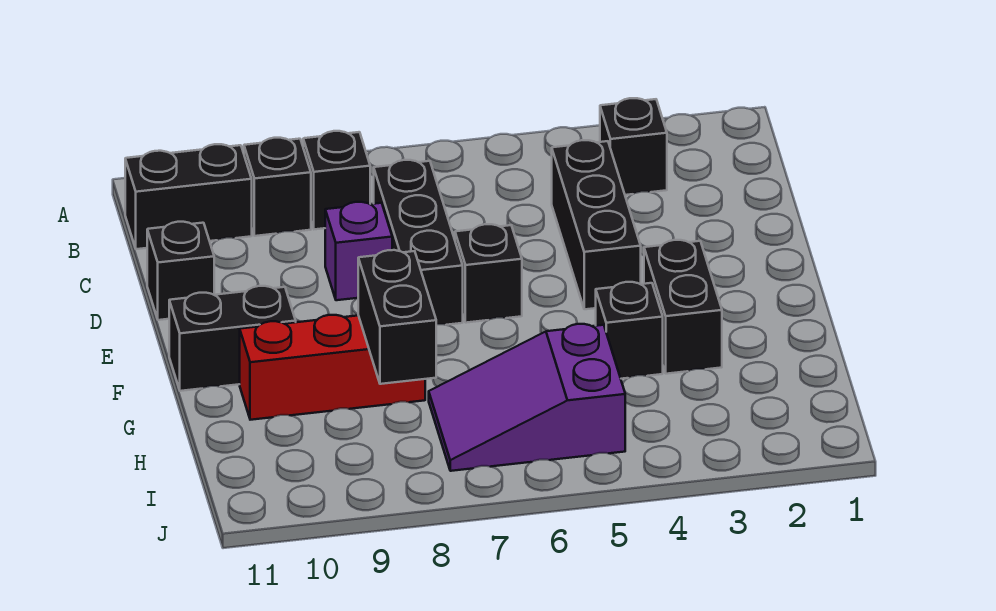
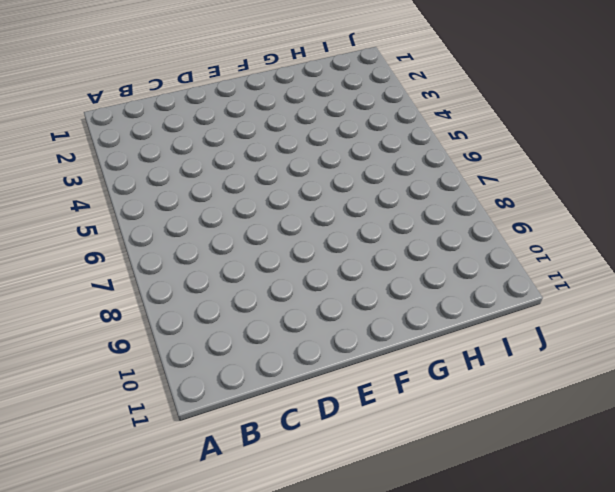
none -> black 1x1 brick [600,98,667,195]
none -> black 1x1 brick [303,131,370,229]
none -> black 1x1 brick [244,138,311,236]

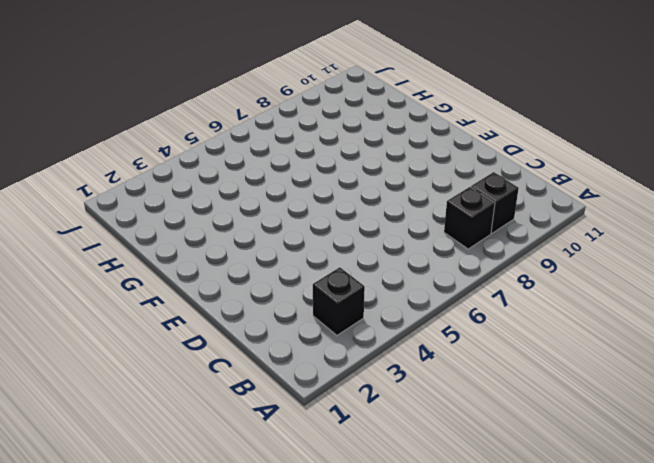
none -> black 1x2 brick [125,144,252,249]
none -> black 1x3 brick [552,140,641,309]
none -> black 1x3 brick [374,160,463,325]

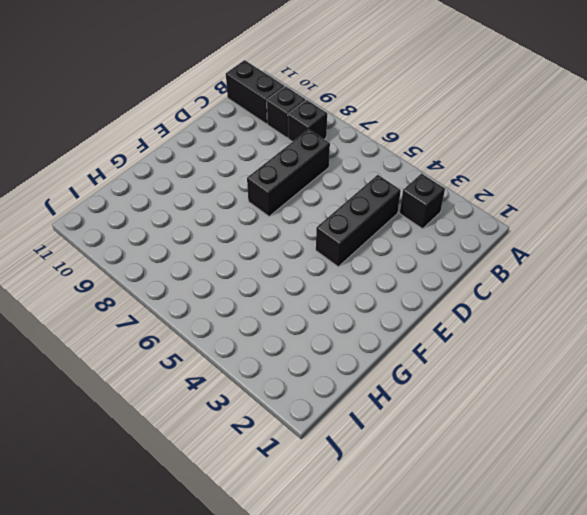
none -> purple 1x1 brick [325,202,392,300]
none -> black 1x1 brick [147,222,214,320]
none -> black 1x1 brick [455,224,522,323]

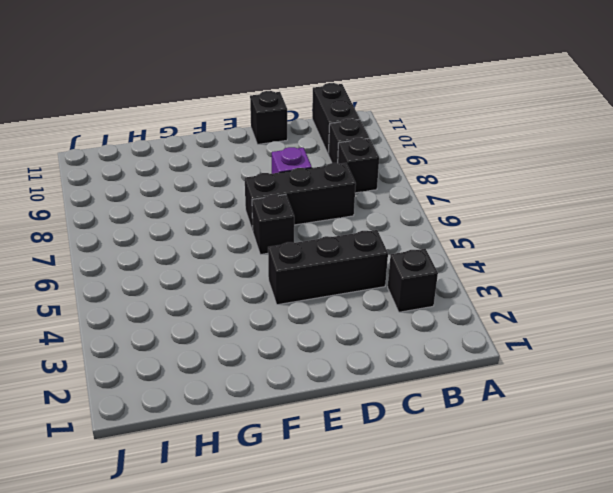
none -> black 1x2 brick [644,240,722,374]
none -> black 1x2 brick [169,286,296,391]
none -> black 1x1 brick [596,282,663,379]

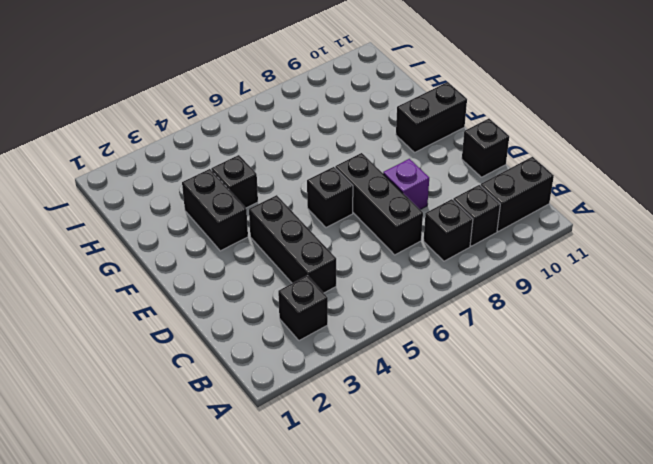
none -> red 1x3 brick [240,315,425,420]
none -> purple 2x3 slope [429,324,625,471]
none -> black 1x2 brick [358,250,436,384]

